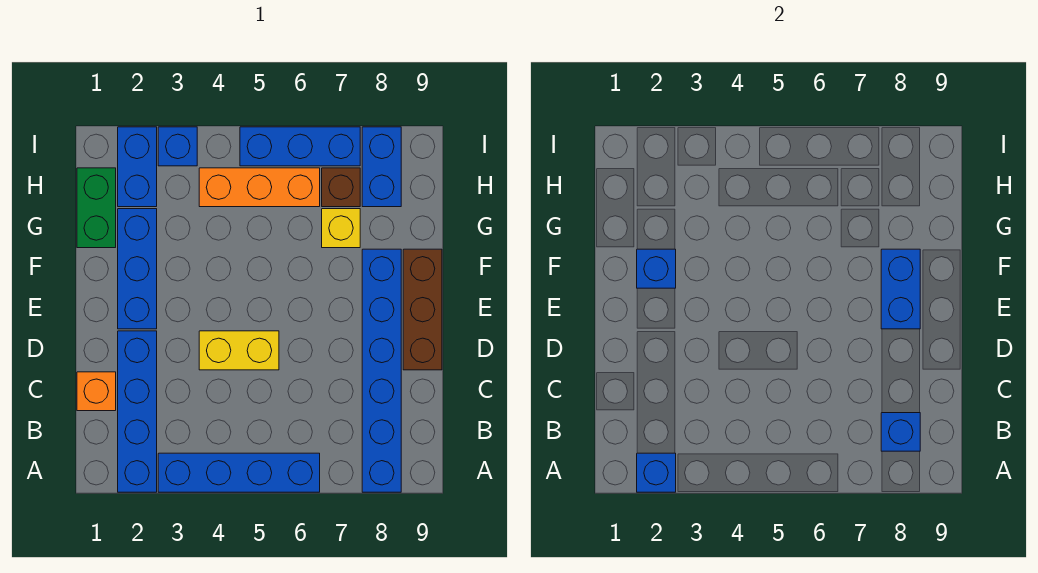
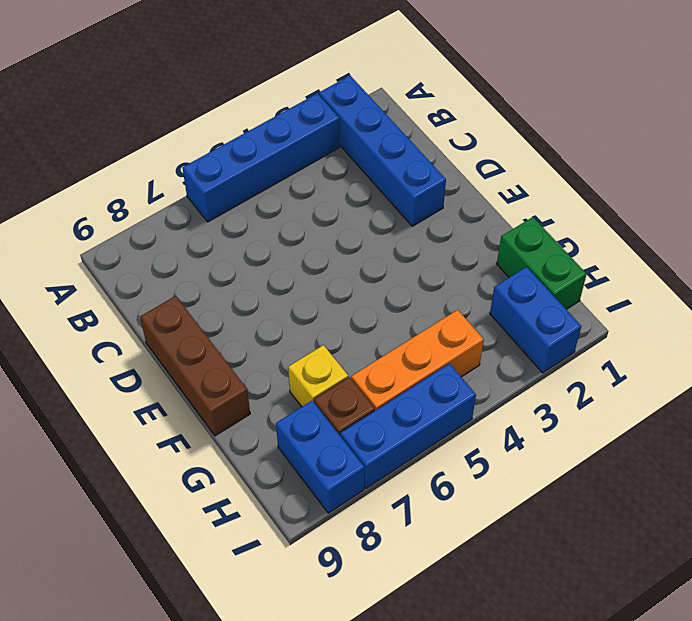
none -> blue 1x6 brick [362,249,401,492]
none -> orange 1x1 brick [77,372,116,411]
none -> yellow 1x2 brick [199,331,279,370]

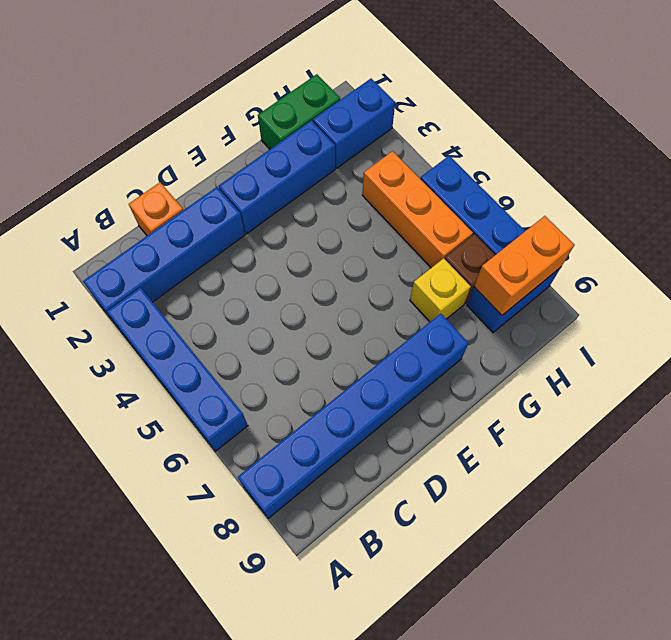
orange 1x2 brick [474,216,574,315] -> none
none -> yellow 1x2 brick [199,331,279,370]
none -> brown 1x3 brick [403,249,442,370]
none -> blue 1x1 brick [158,127,197,166]

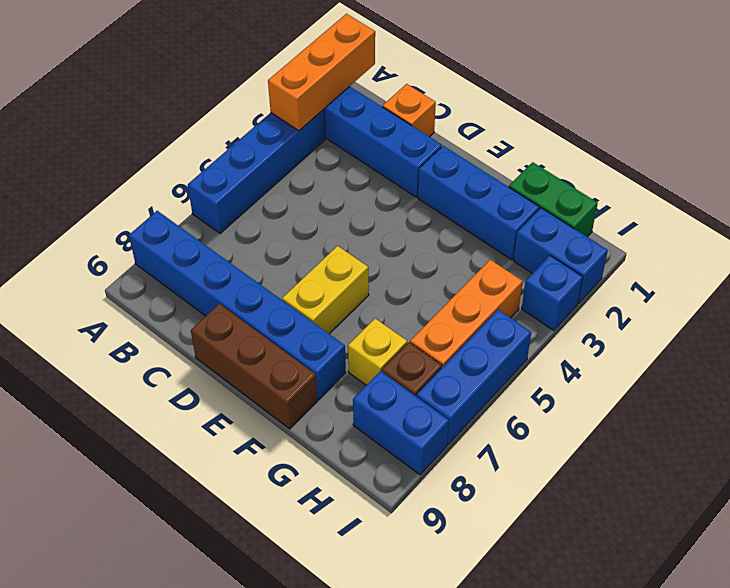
orange 1x3 brick [268,14,375,131] -> blue 1x1 brick [637,453,676,492]
yellow 1x2 brick [282,246,369,334] -> yellow 1x2 brick moved to [199,331,279,370]
none -> blue 1x1 brick [881,413,920,451]
none -> blue 1x2 brick [881,249,920,329]
none -> blue 1x1 brick [637,249,676,288]

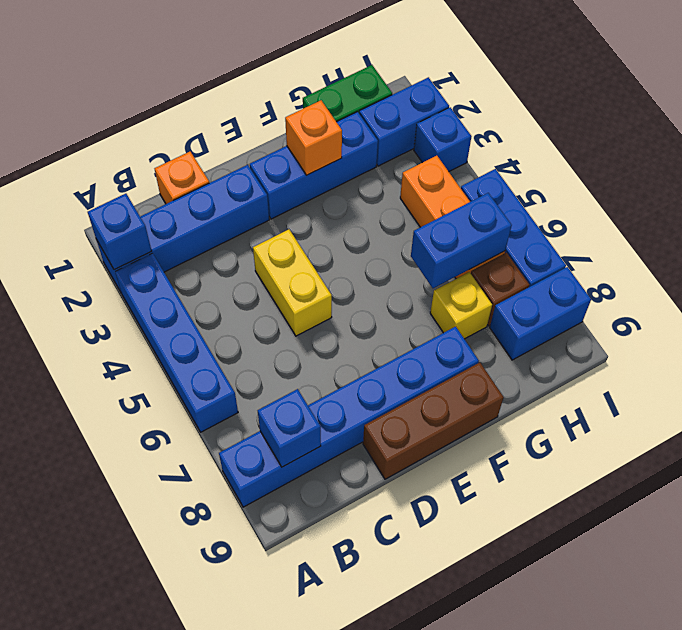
orange 1x1 brick [285,100,342,175] -> blue 1x1 brick [637,249,676,288]
blue 1x2 brick [411,193,512,288] -> blue 1x2 brick moved to [881,249,920,329]

